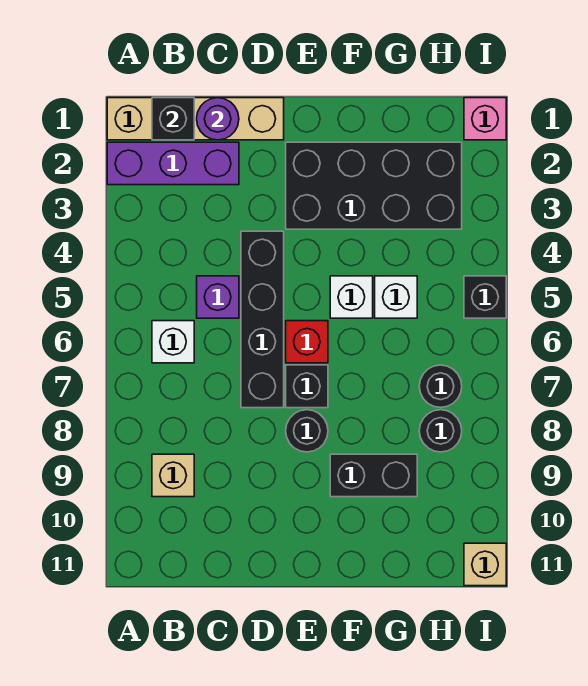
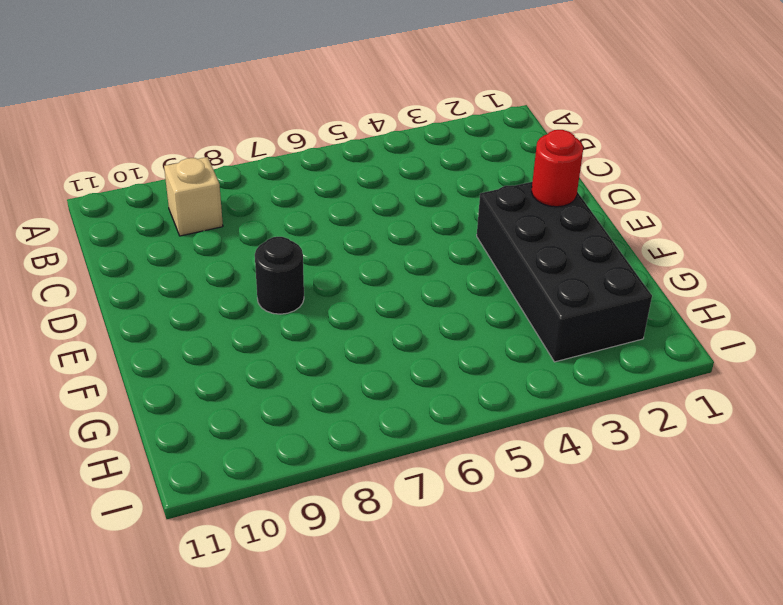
red 1x1 round brick [531,130,583,207] -> none
none -> tan 1x4 brick [107,98,284,140]
none -> purple 1x3 brick [107,142,239,185]
none -> white 1x1 brick [152,321,194,363]

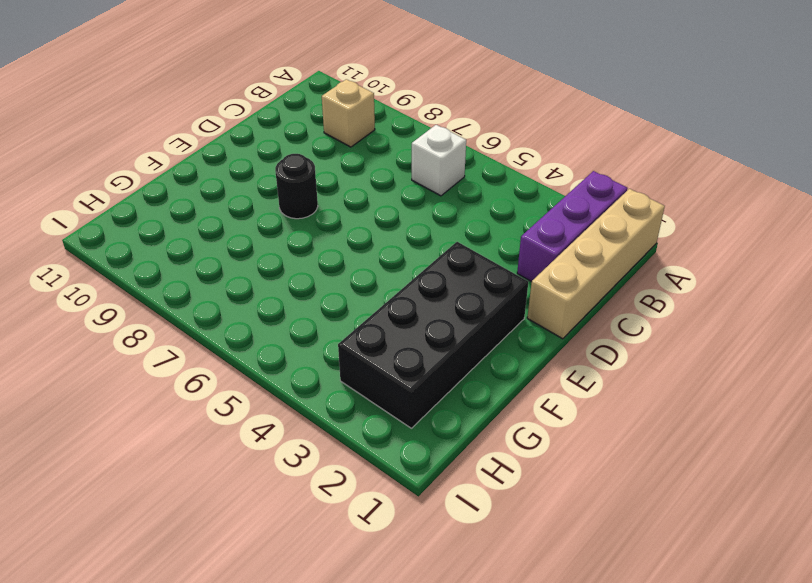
none -> purple 1x1 brick [197,276,239,318]
none -> black 1x4 brick [241,231,284,408]
none -> red 1x1 brick [286,321,328,363]

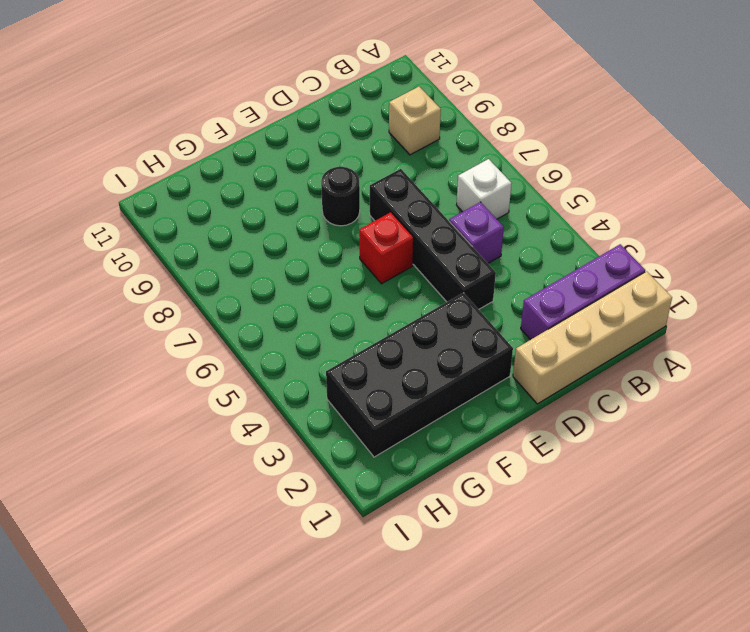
none -> black 1x1 brick [286,365,328,408]
none -> white 1x1 brick [330,276,373,318]
none -> black 1x2 brick [330,454,417,497]

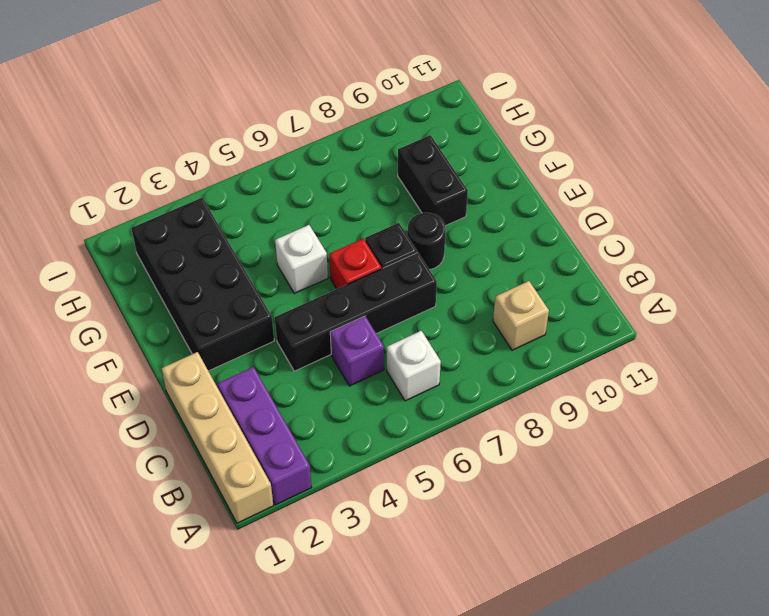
none -> white 1x1 brick [375,276,417,318]
none -> black 1x1 round brick [419,365,462,407]
none -> black 1x1 round brick [419,410,462,452]

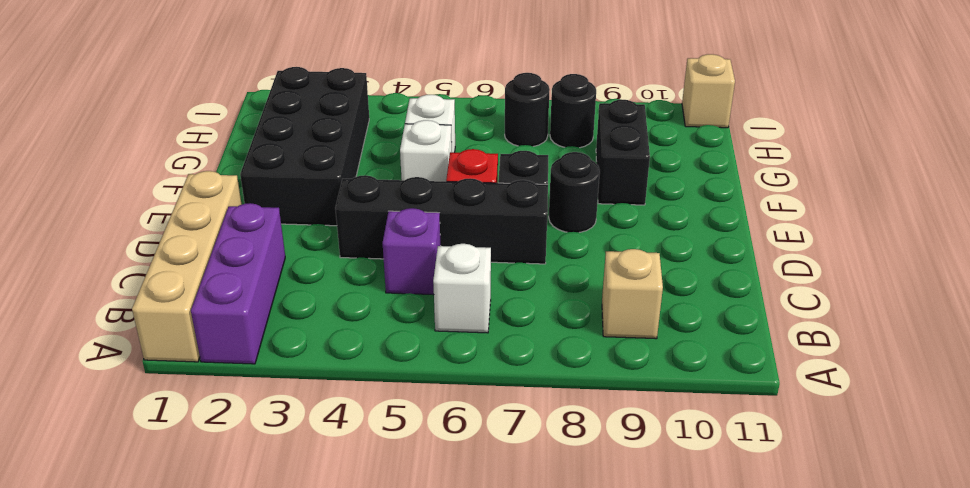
none -> pink 1x1 brick [464,98,506,140]
none -> black 1x1 brick [464,276,506,318]
none -> black 1x1 brick [152,98,194,140]

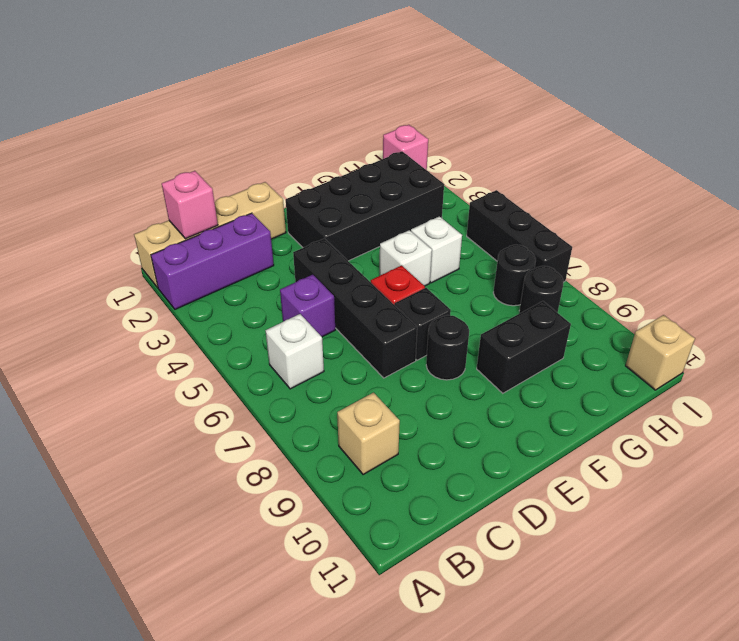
pink 1x1 brick [162,171,218,239] -> black 1x1 brick [152,98,194,140]
black 1x3 brick [467,190,572,282] -> black 1x1 brick [464,276,506,318]
none -> purple 1x1 round brick [197,98,239,140]

